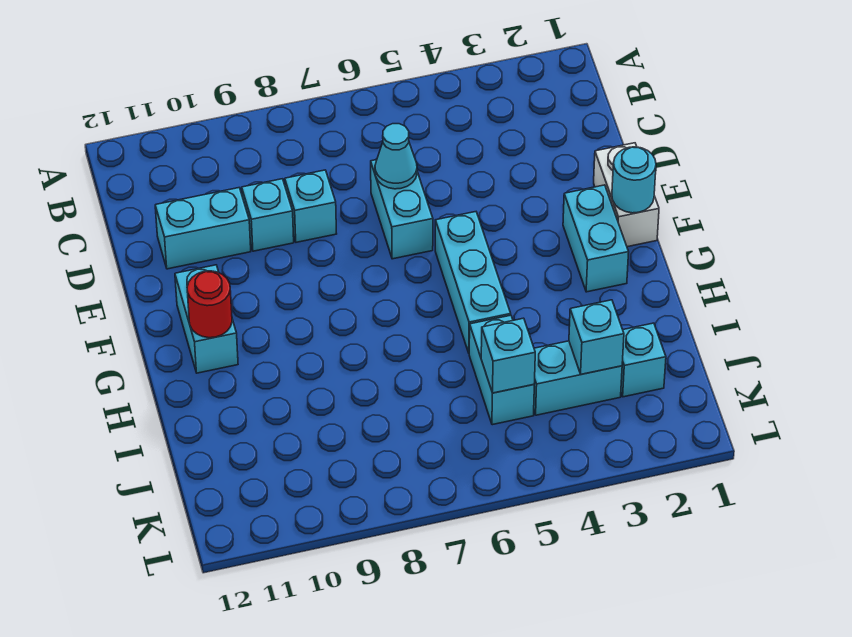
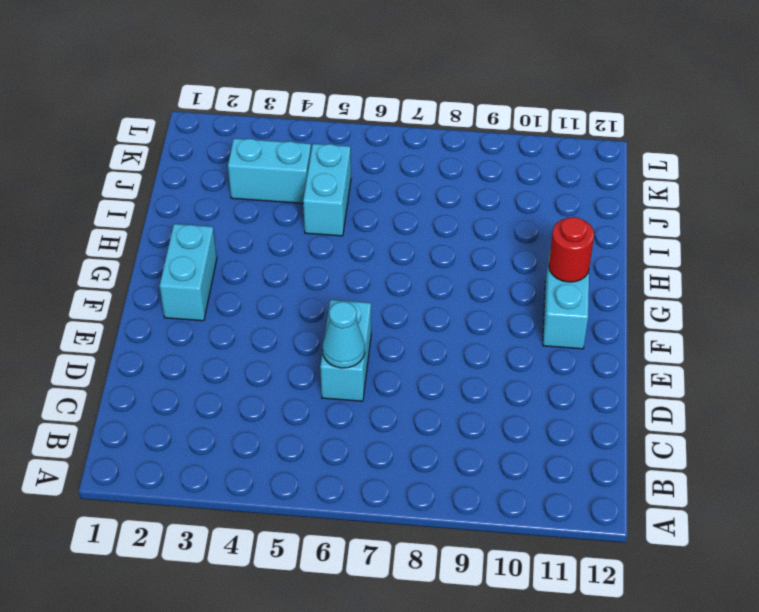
none -> cyan 1x1 brick [285,170,337,242]
none -> cyan 1x1 brick [242,179,294,251]
none -> cyan 1x2 brick [155,188,251,269]

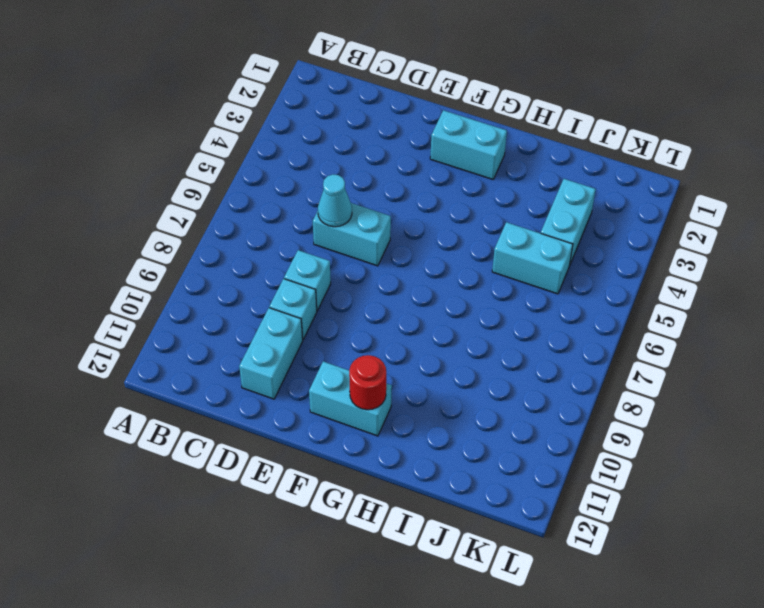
none -> white 1x2 brick [594,143,659,247]
none -> cyan 1x3 brick [435,212,511,353]
none -> cyan 1x1 brick [621,323,666,397]

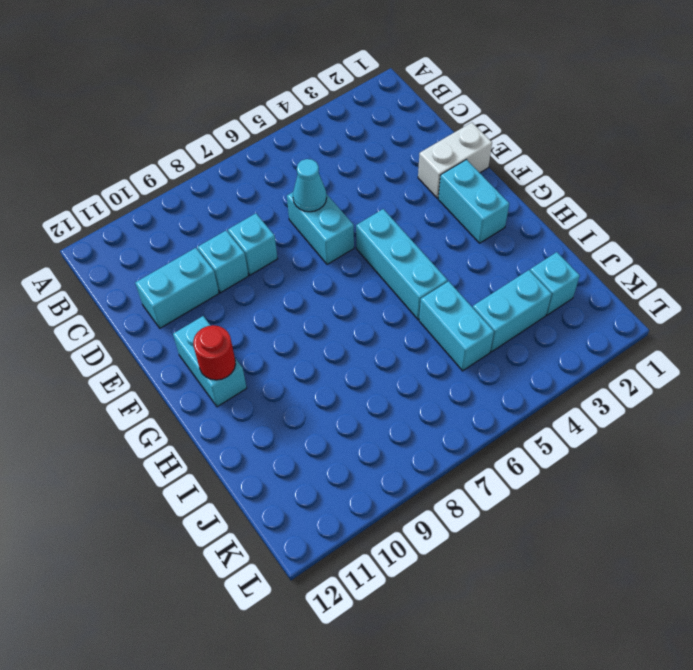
white 1x2 brick [418,122,492,198] -> white 1x2 brick turned to [594,143,659,247]
none -> cyan 1x1 round brick [612,147,656,213]
none -> cyan 1x1 brick [569,300,624,374]
none -> cyan 1x1 brick [481,318,535,393]

